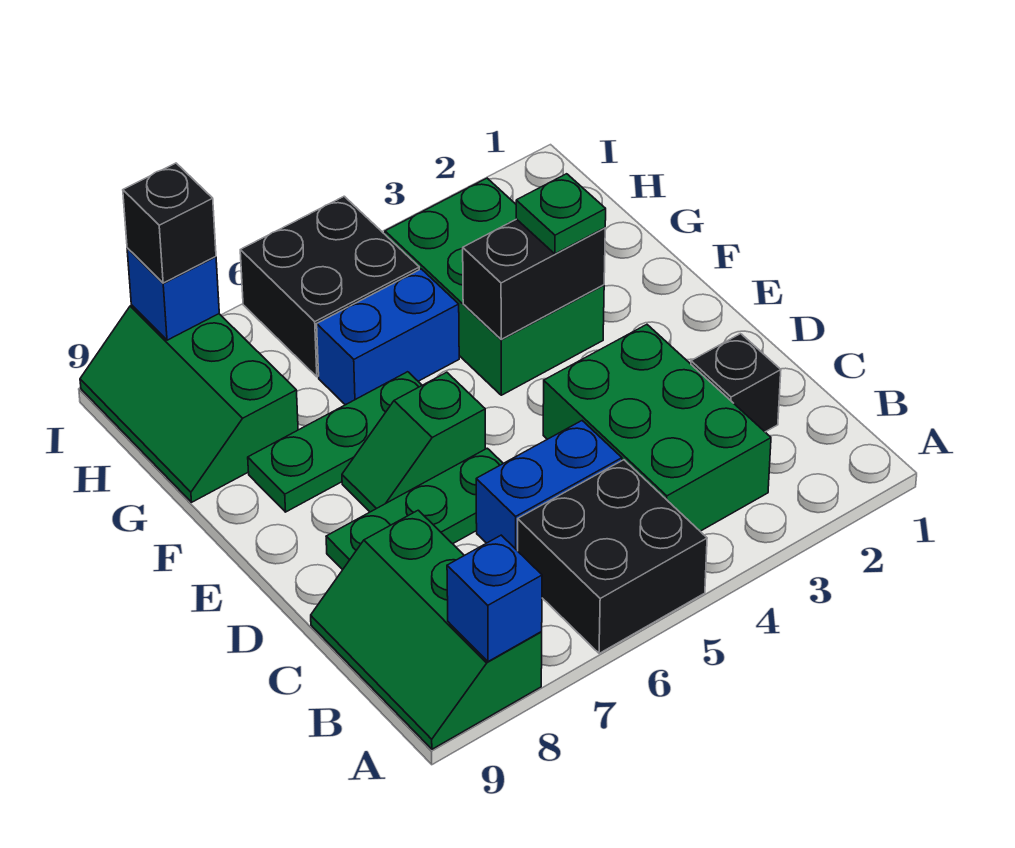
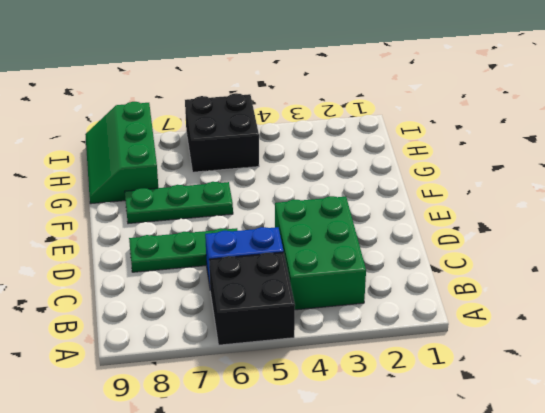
none -> green 2x3 slope [311,510,542,749]
none -> black 1x1 brick [691,334,781,432]
none -> green 1x2 slope [342,372,485,512]

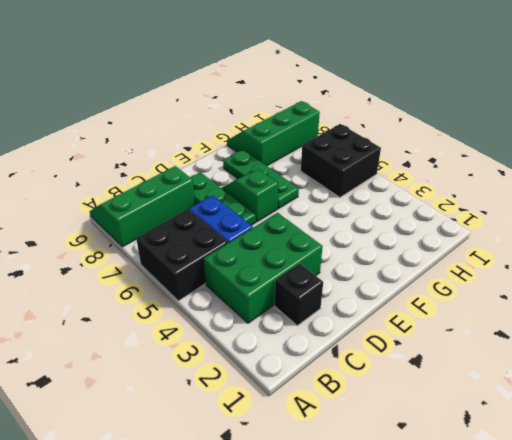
none -> green 2x3 brick [385,178,604,395]
none -> blue 1x2 brick [317,269,459,405]
none -> blue 1x1 brick [447,535,542,662]

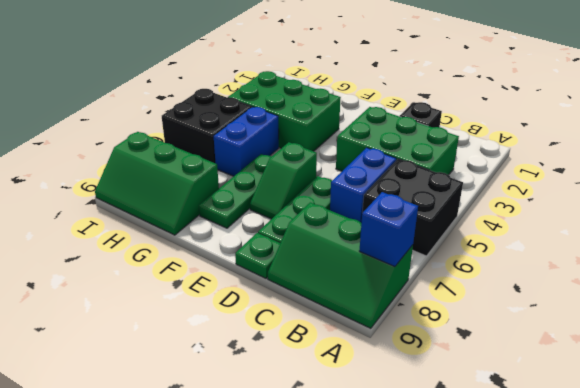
green 1x1 plate [235,233,280,278] -> green 1x1 plate moved to [516,174,606,254]
none -> black 1x2 brick [463,219,605,339]
none -> blue 1x1 brick [127,248,219,340]
none -> black 1x1 brick [123,163,216,283]

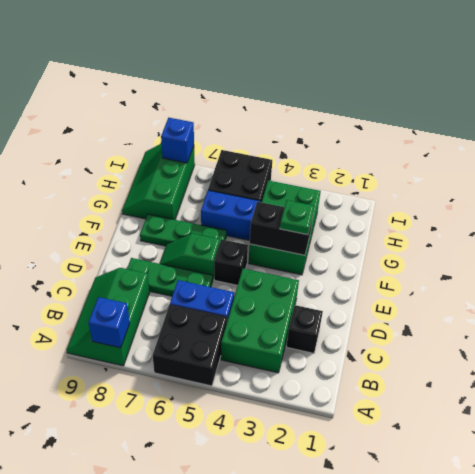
black 1x1 brick [214,239,248,285] -> black 1x1 brick moved to [123,163,216,283]

